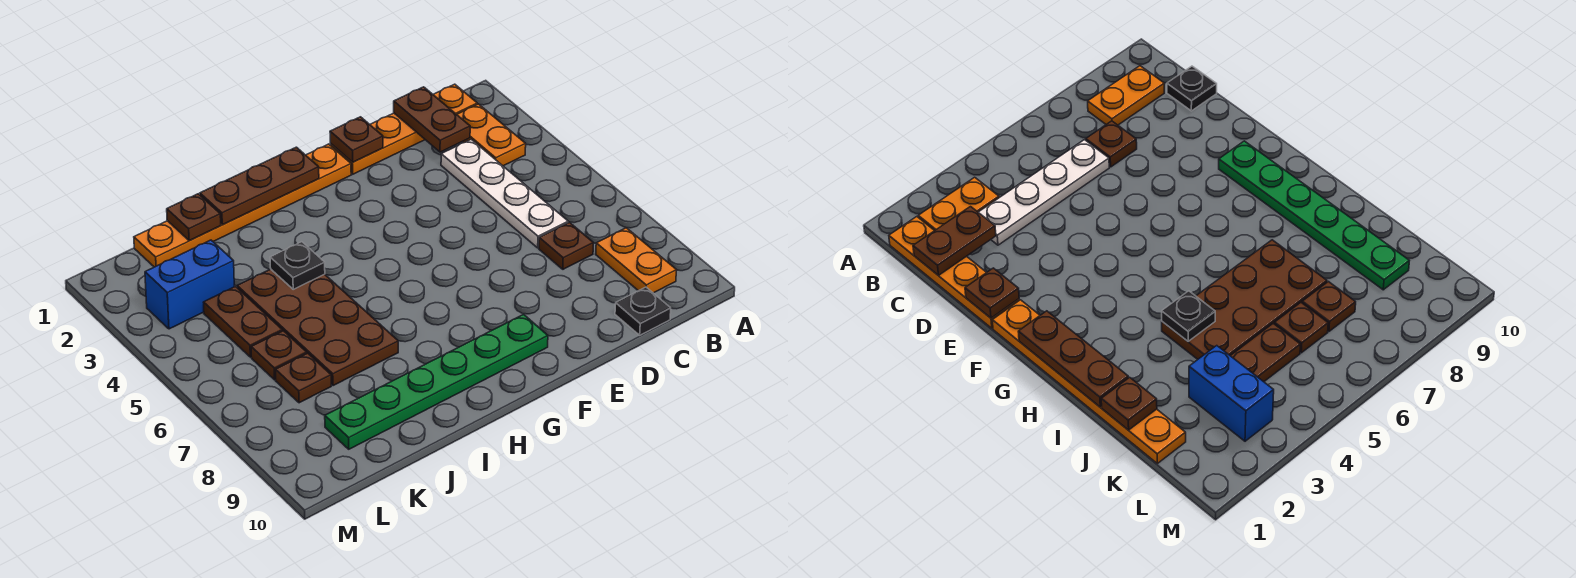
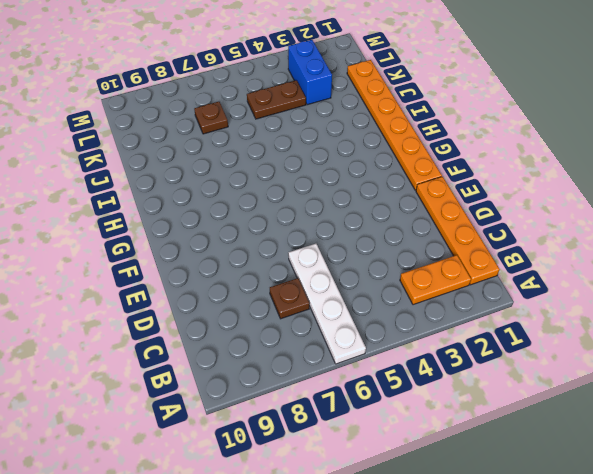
white 1x4 plate [288,244,366,364] -> white 1x4 plate turned to [441,139,568,248]
none -> orange 1x2 plate [596,228,676,293]
none -> black 1x1 plate [615,287,671,335]
none -> green 1x6 plate [325,314,548,449]

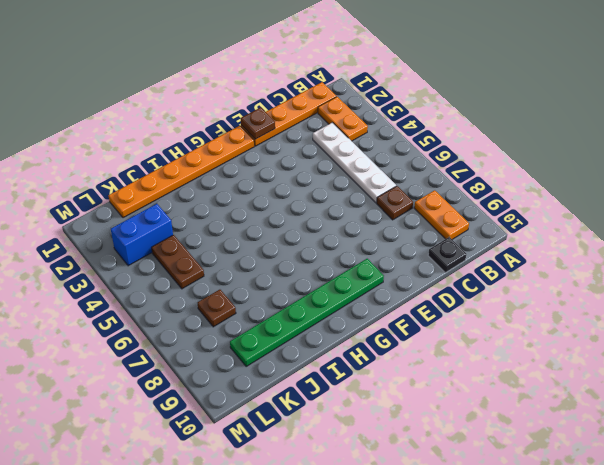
none -> brown 2x4 plate [237,269,398,386]
none -> brown 1x1 plate [251,331,307,380]
none -> brown 1x2 plate [394,87,470,152]

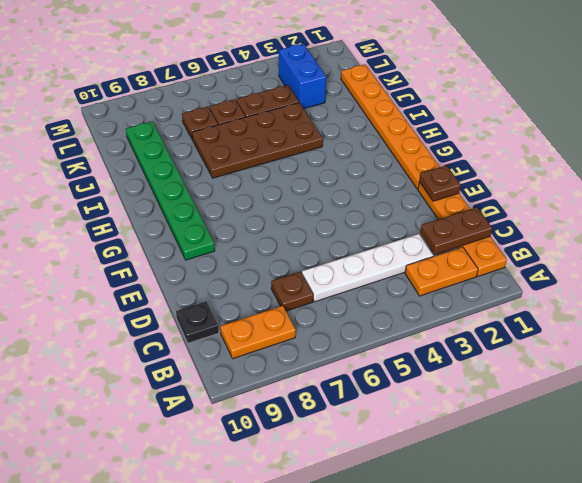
none -> brown 1x3 plate [200,147,319,225]
none -> black 1x1 plate [270,242,325,289]
none -> brown 1x1 plate [167,194,221,241]

